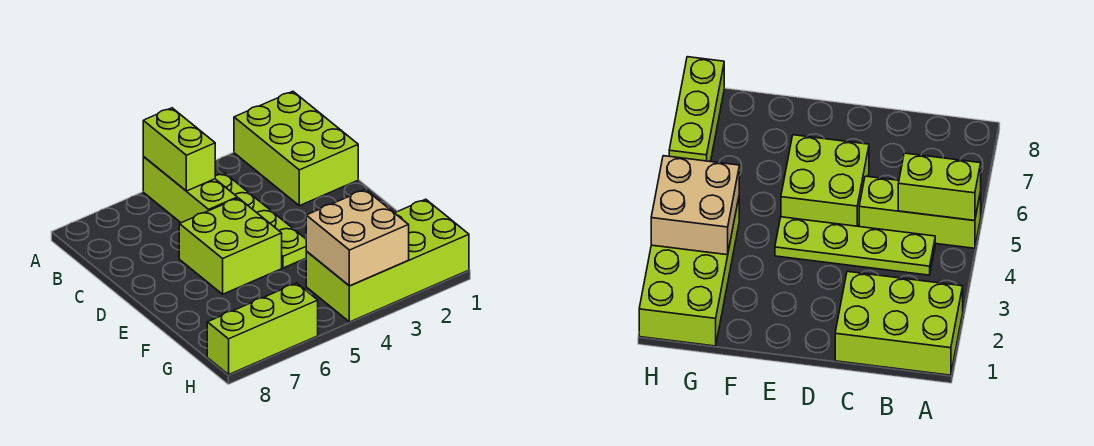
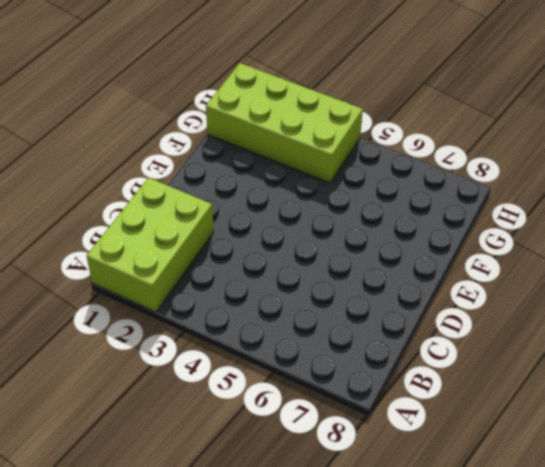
none -> lime 1x3 brick [143,157,237,223]
none -> lime 1x4 plate [215,173,306,268]

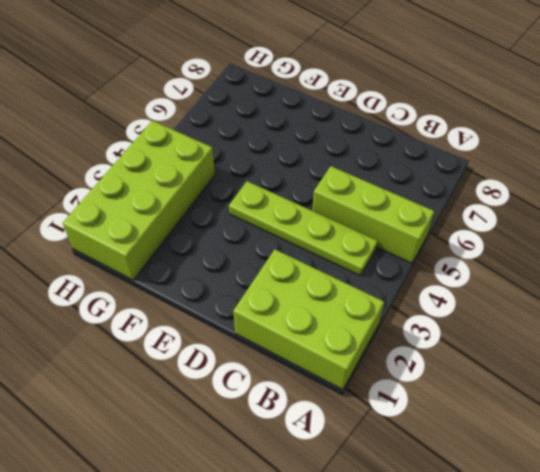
none -> lime 2x2 brick [179,198,282,294]
none -> lime 1x3 brick [207,283,318,375]

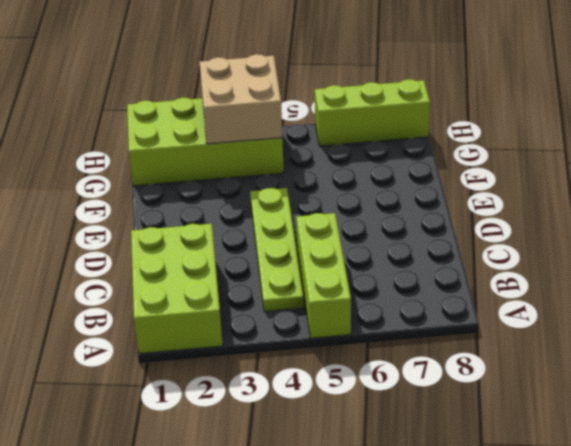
none -> lime 2x2 brick [179,198,282,294]
none -> lime 1x2 brick [143,108,215,191]

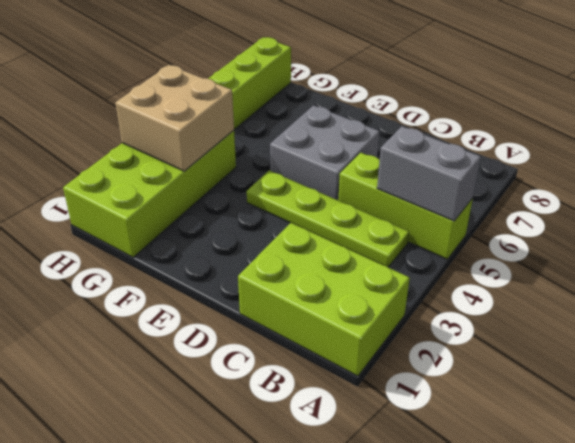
grey 1x2 brick [377,126,481,221] -> lime 1x2 brick [143,108,215,191]
grey 2x2 brick [270,105,380,200] -> lime 2x2 brick [179,198,282,294]

